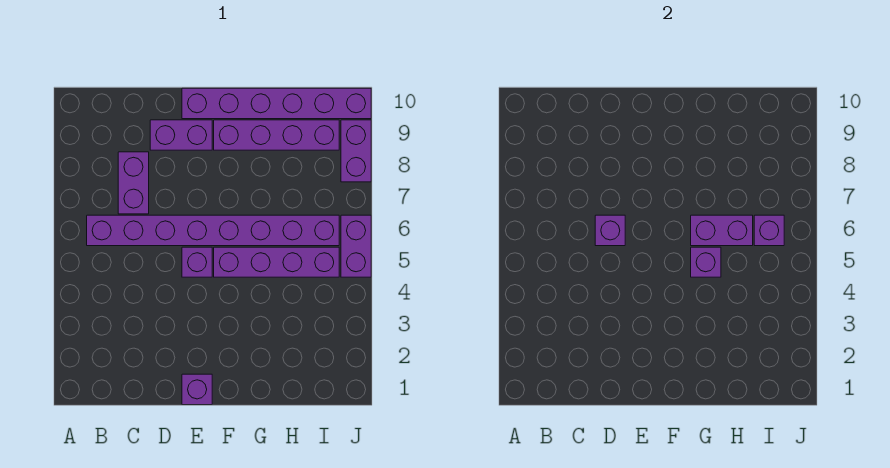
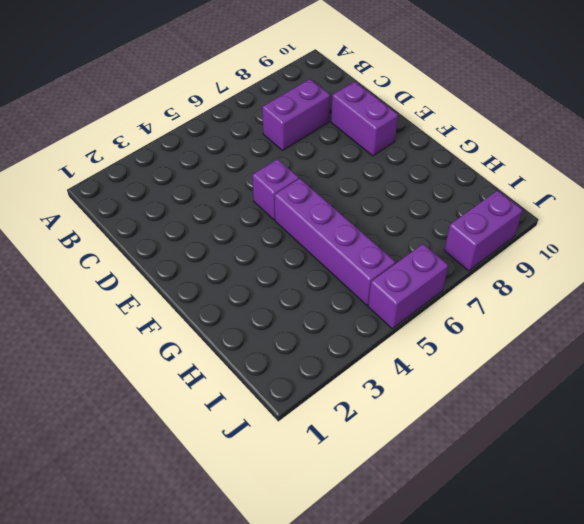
none -> purple 1x8 brick [87,215,339,246]
none -> purple 1x1 brick [182,374,212,405]
none -> purple 1x6 brick [182,88,371,119]

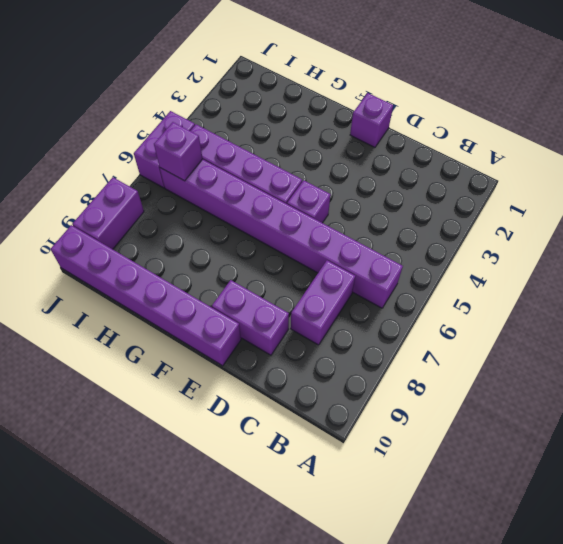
none -> purple 1x4 brick [214,120,339,150]
none -> purple 1x1 brick [595,215,625,246]
none -> purple 1x1 brick [691,247,721,277]

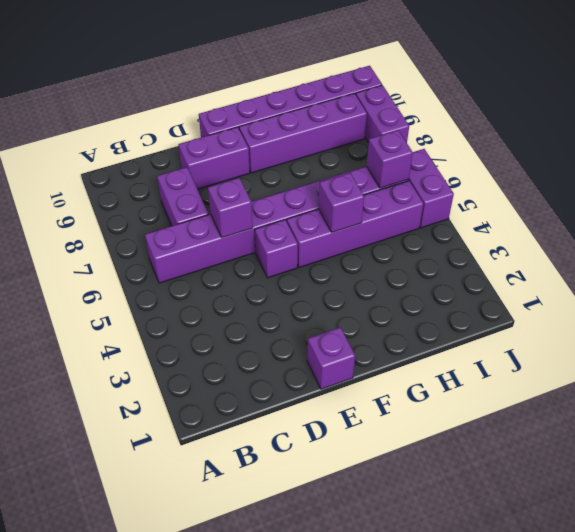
none -> purple 1x2 brick [691,215,753,246]

